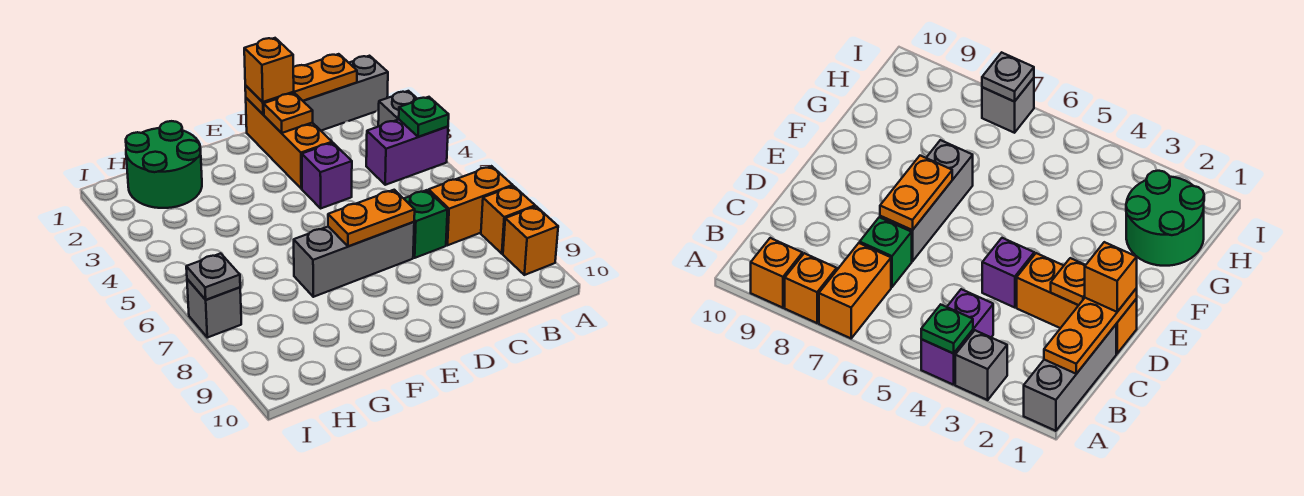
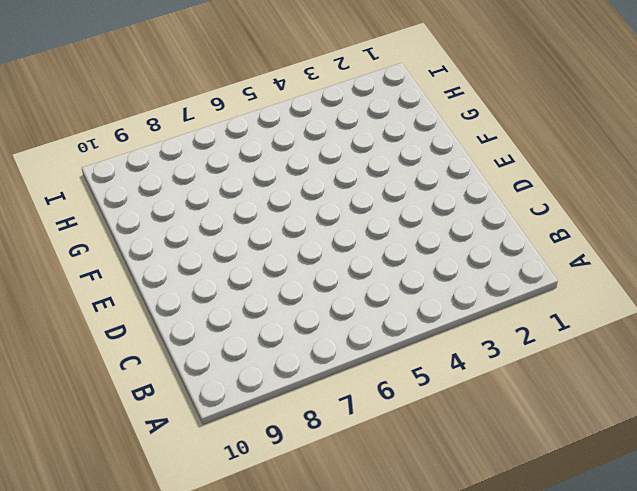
none -> grey 1x3 brick [303,56,388,131]
none -> grey 1x1 brick [378,91,417,126]
none -> purple 1x2 brick [366,120,448,185]

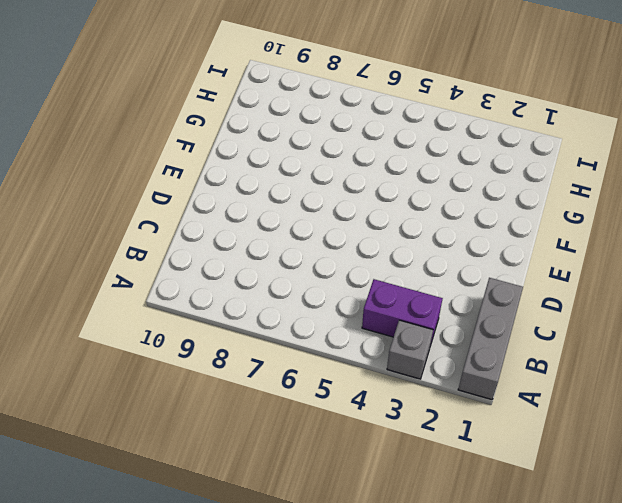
purple 1x2 brick [362,279,443,343] -> purple 1x2 brick turned to [366,120,448,185]
none -> orange 1x2 brick [429,166,513,245]
none -> orange 1x1 brick [481,186,535,254]
none -> orange 1x1 brick [503,206,558,275]

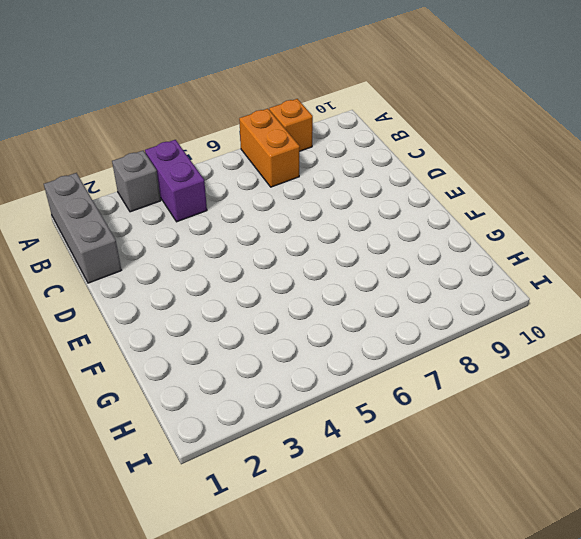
none -> orange 1x1 brick [503,206,558,275]
none -> green 1x1 brick [404,190,448,258]
none -> orange 1x3 brick [246,98,332,189]

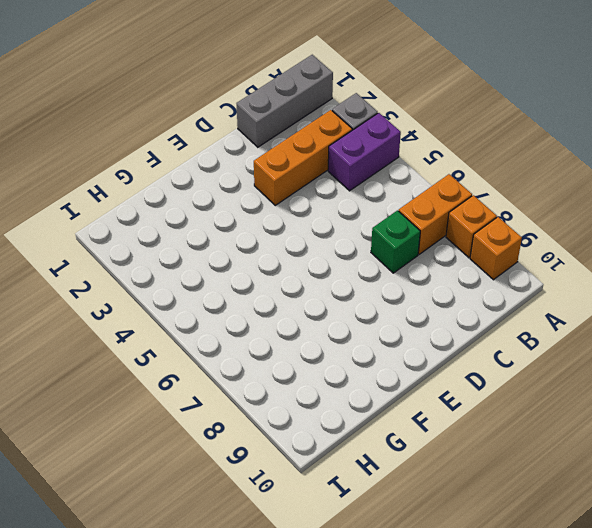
orange 1x3 brick [254,110,352,205] -> orange 1x3 brick turned to [246,98,332,189]
none -> purple 1x1 brick [302,143,352,208]
none -> grey 1x3 brick [294,222,414,297]
none -> green 2x2 round brick [126,121,202,208]

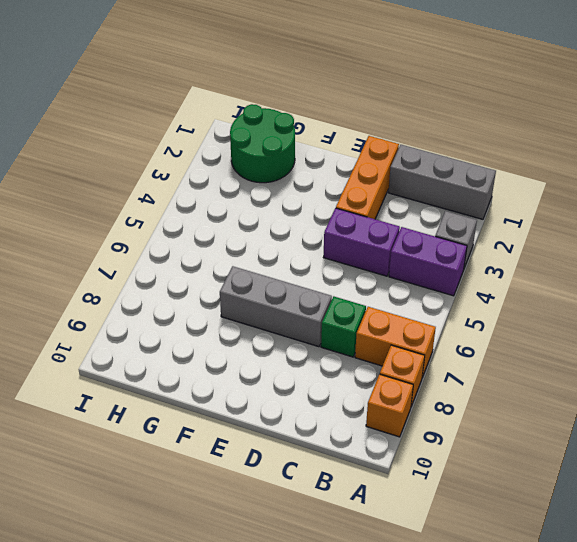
purple 1x2 brick [323,208,400,276] -> purple 1x1 brick [302,143,352,208]
none -> grey 1x1 brick [187,279,241,338]
none -> green 1x1 plate [399,97,449,137]
none -> orange 1x3 plate [245,54,357,114]

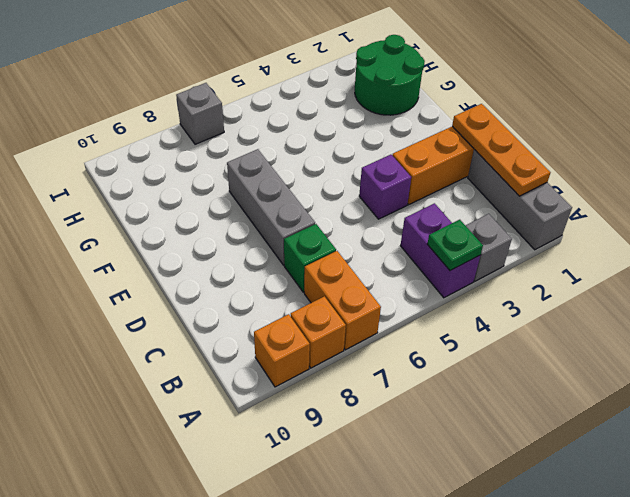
none -> orange 1x1 plate [264,93,313,133]
none -> orange 1x2 plate [328,190,415,246]
none -> grey 1x1 plate [186,253,240,300]

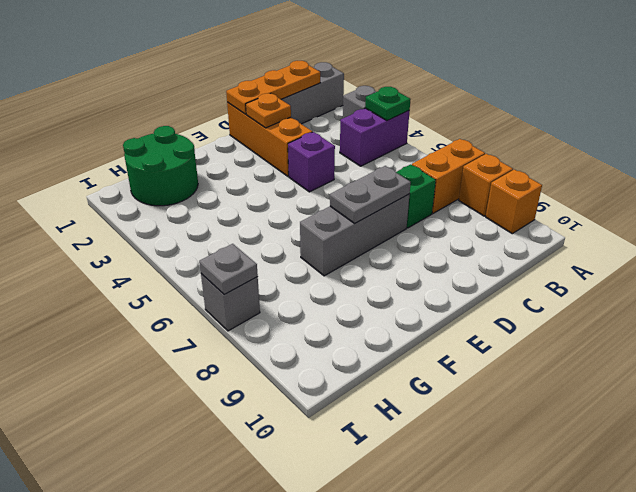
grey 1x2 plate [330,166,411,223] -> orange 1x2 plate [328,190,415,246]
none -> orange 1x1 brick [244,38,294,102]

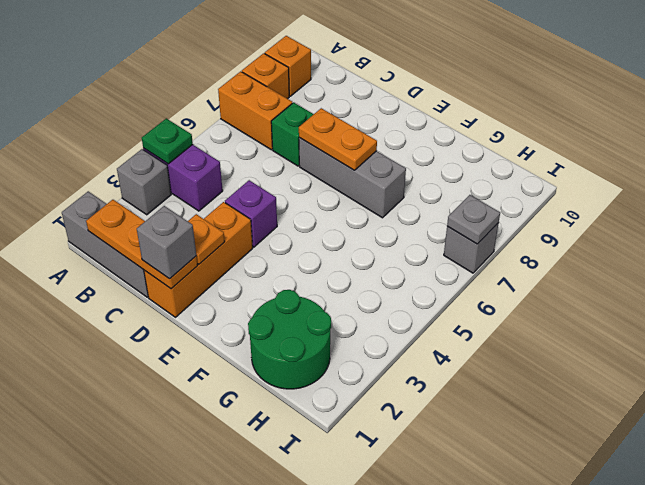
grey 1x1 brick [137,206,196,279] -> orange 1x1 brick [244,38,294,102]

